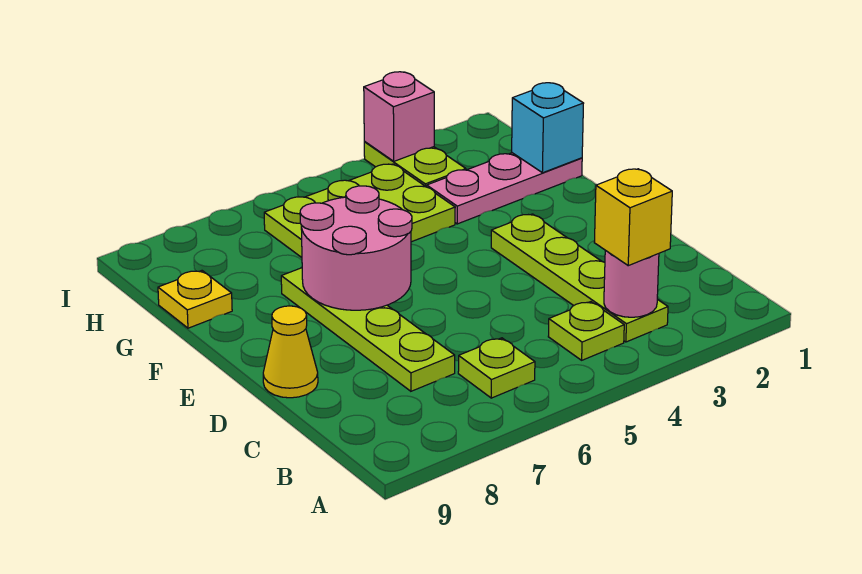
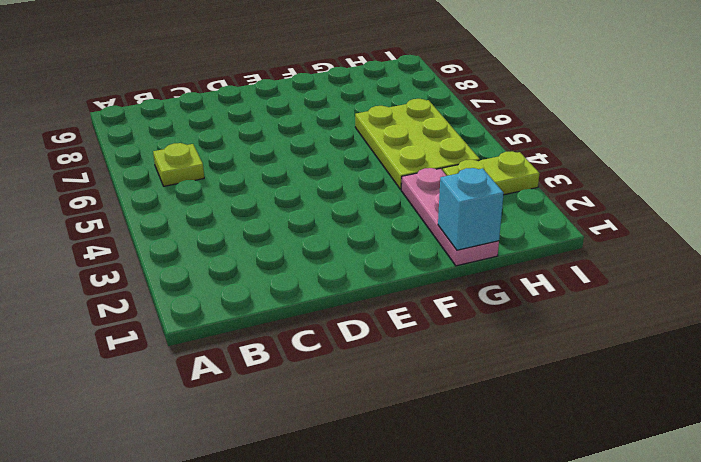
none -> lime 1x4 plate [491,214,668,342]
none -> lime 1x1 plate [548,302,624,360]
none -> lime 1x4 plate [281,268,455,391]

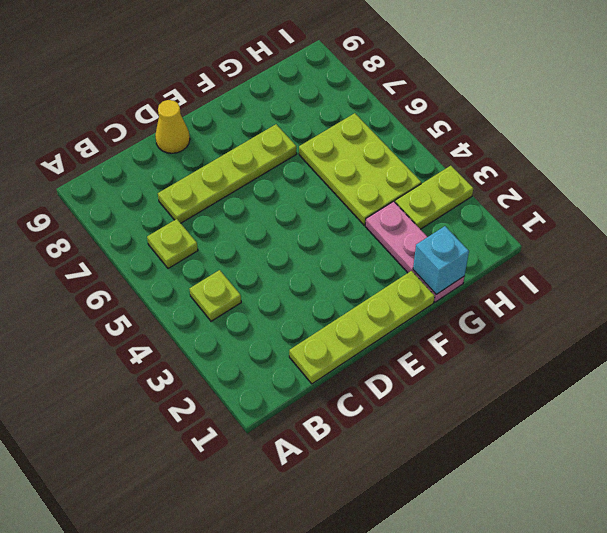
lime 1x4 plate [289,271,435,384] -> lime 1x4 plate moved to [491,214,668,342]
none -> yellow 1x1 plate [158,271,232,328]
none -> pink 1x1 round brick [604,250,659,317]
none -> pink 2x2 round brick [300,186,412,310]

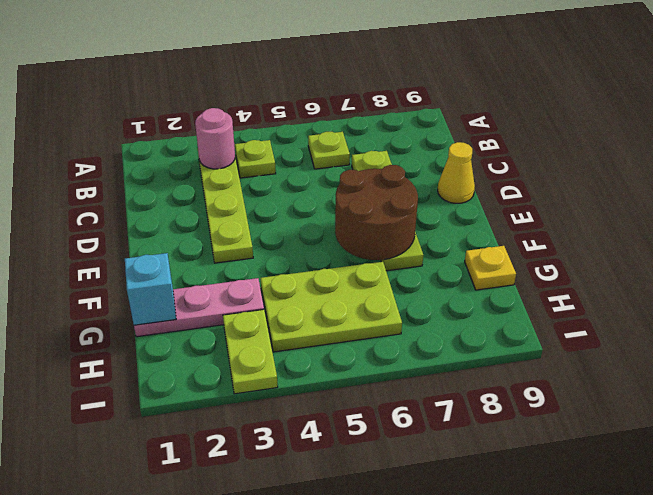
brown 2x2 round brick [335,165,418,260] -> pink 2x2 round brick [300,186,412,310]
none -> pink 1x1 brick [364,72,434,161]
none -> yellow 1x1 brick [594,169,672,266]

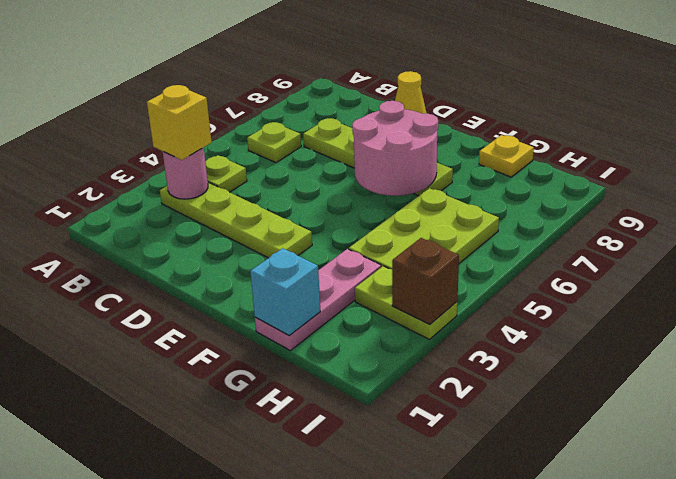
brown 1x1 brick [392,238,459,324] -> pink 1x1 brick [364,72,434,161]

